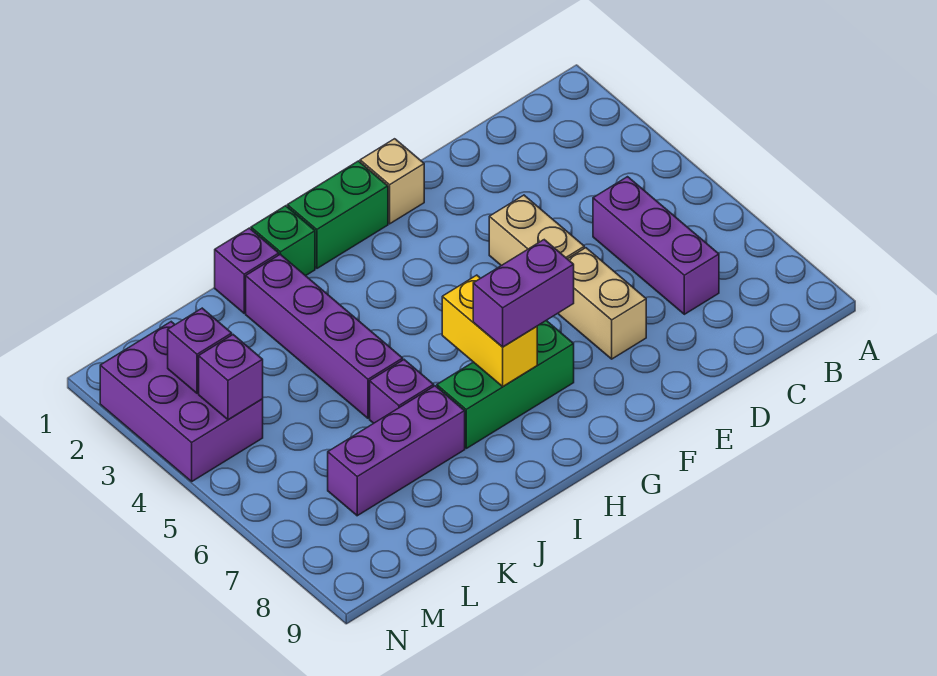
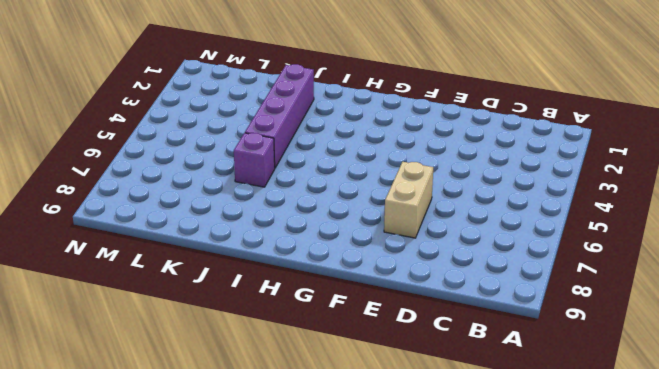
none -> purple 1x3 brick [593,177,719,314]
none -> tan 1x2 brick [489,195,584,266]
none -> tan 1x1 brick [360,139,424,224]

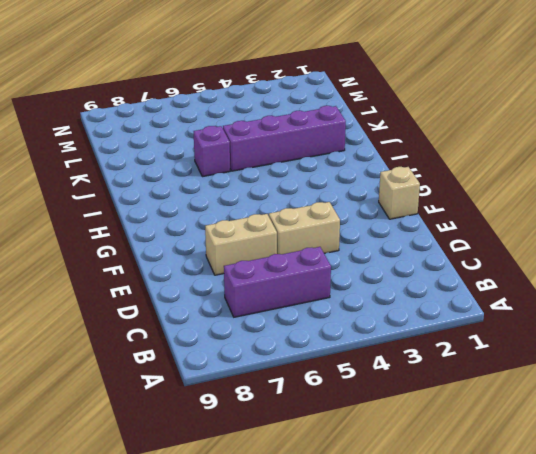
none -> green 1x2 brick [287,161,388,268]
none -> green 1x3 brick [437,320,574,448]
none -> green 1x1 brick [251,206,315,276]

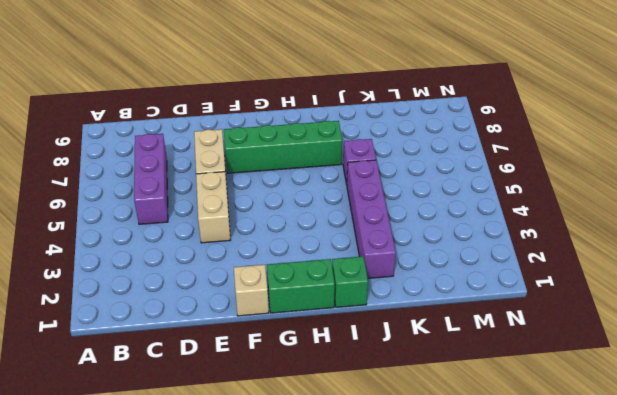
green 1x4 brick [224,121,342,173] -> green 1x3 brick [437,320,574,448]
none -> purple 1x1 brick [215,228,279,313]
none -> purple 1x3 brick [328,386,465,516]
none -> purple 2x3 brick [100,322,263,481]

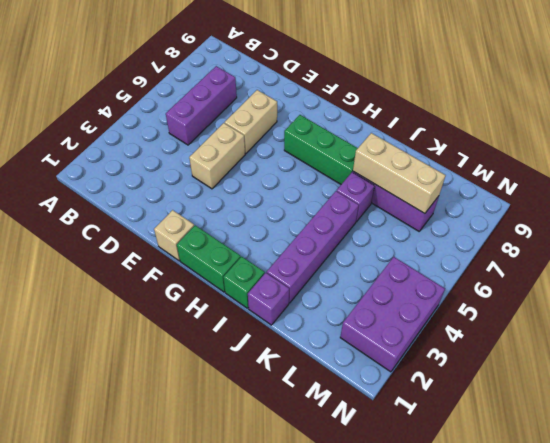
tan 1x3 brick [353,133,446,214] -> none
none -> yellow 1x2 brick [442,275,537,386]
none -> purple 1x1 brick [168,308,232,393]
none -> purple 1x1 brick [199,335,263,420]

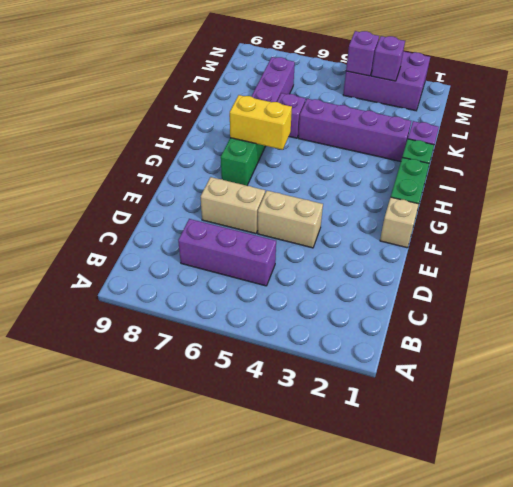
none -> purple 1x2 brick [473,240,574,347]

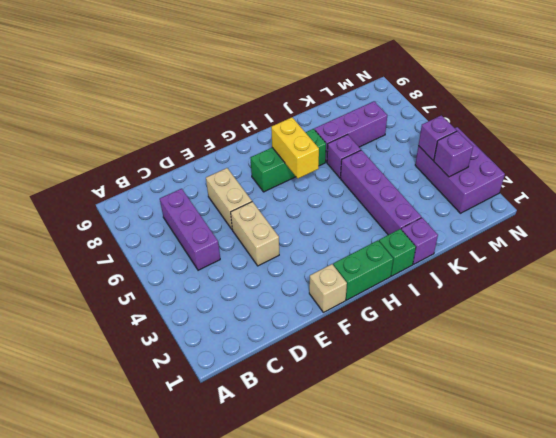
none -> purple 1x2 brick [473,240,574,347]

